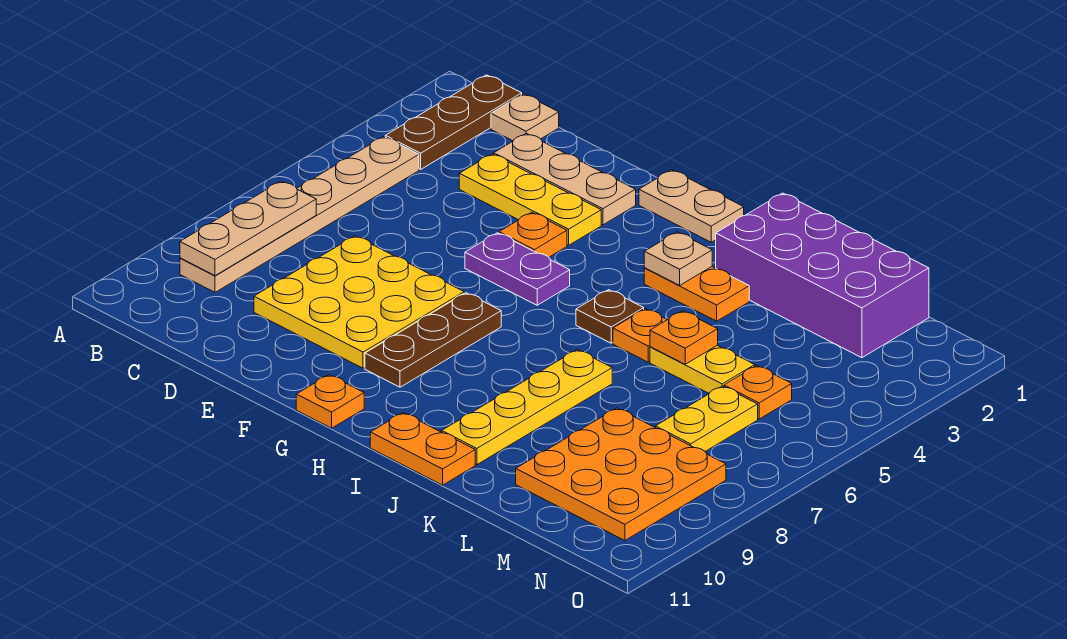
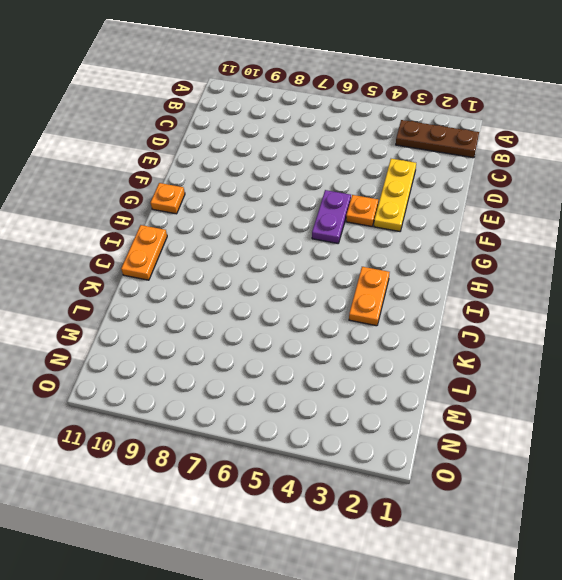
none -> tan 1x6 plate [180,137,419,292]
none -> tan 1x1 plate [491,94,559,141]
none -> tan 1x3 plate [494,133,636,225]

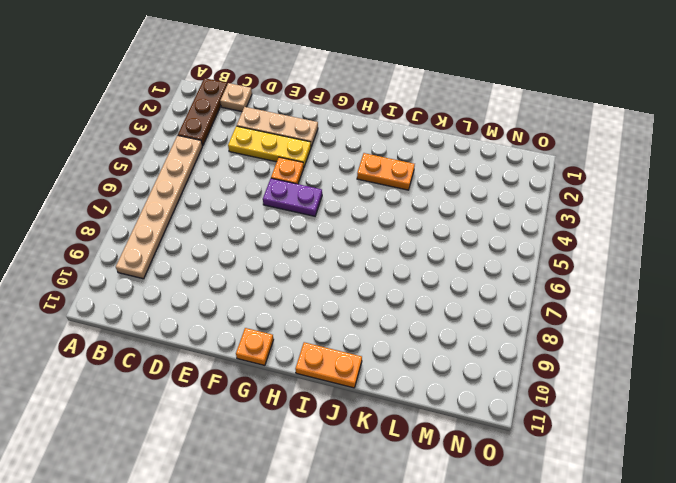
none -> yellow 3x3 plate [254,236,464,368]
none -> tan 1x2 plate [639,170,744,242]
none -> brown 1x3 plate [365,293,501,387]

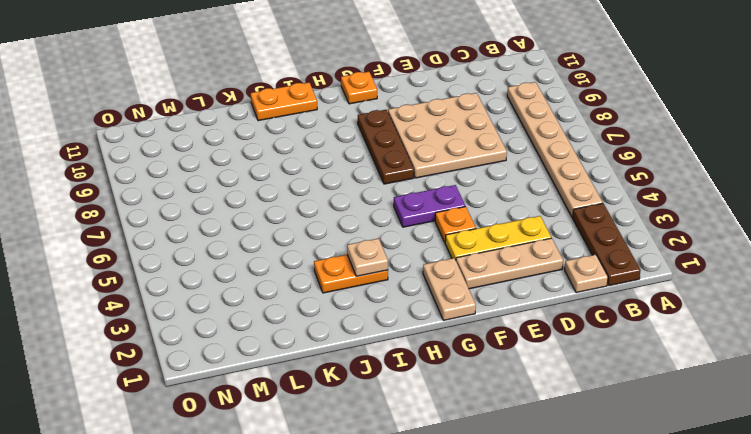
tan 3x3 plate [388,93,507,178] -> yellow 3x3 plate [254,236,464,368]
tan 1x2 plate [423,258,476,320] -> tan 1x2 plate turned to [639,170,744,242]
none -> brown 1x1 plate [576,290,644,343]
none -> purple 2x4 brick [716,193,929,358]
none -> orange 1x1 plate [613,309,667,362]

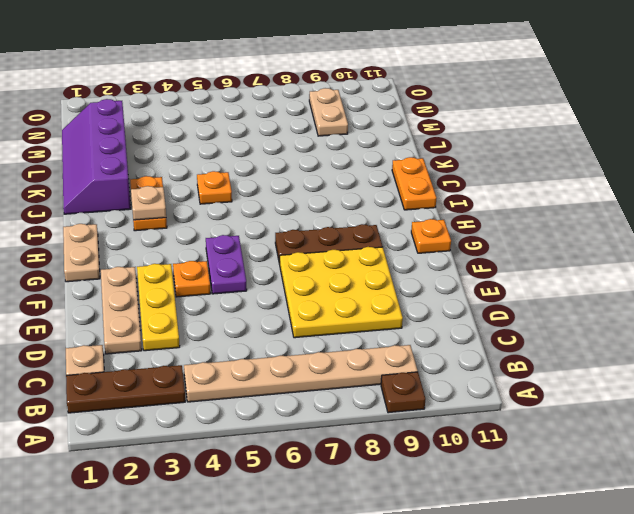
brown 1x1 plate [381,372,426,413] -> brown 1x1 plate moved to [576,290,644,343]
purple 2x4 slope [62,99,131,214] -> purple 2x4 brick [716,193,929,358]
tan 1x2 plate [309,88,348,136] -> orange 3x3 plate [516,408,726,541]
none -> yellow 1x4 plate [442,350,612,465]
none -> yellow 1x2 plate [650,345,755,393]
none -> orange 1x1 plate [724,366,792,419]

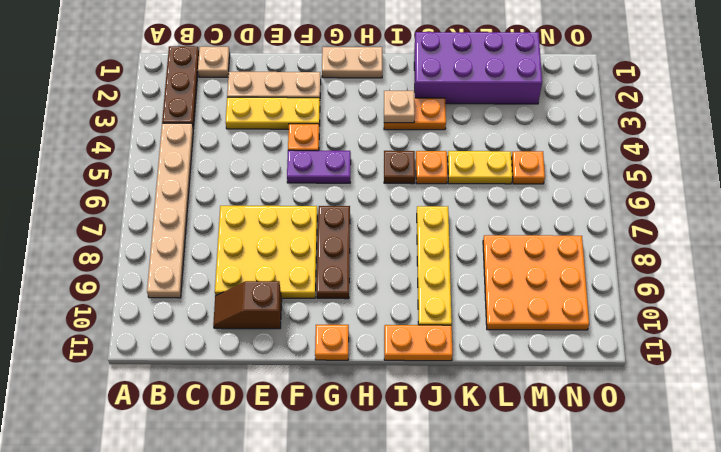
brown 1x2 slope [213,281,282,329] -> none
none -> yellow 1x2 plate [655,386,758,451]
none -> tan 1x3 plate [180,181,316,276]
none -> orange 1x1 plate [650,311,718,364]

